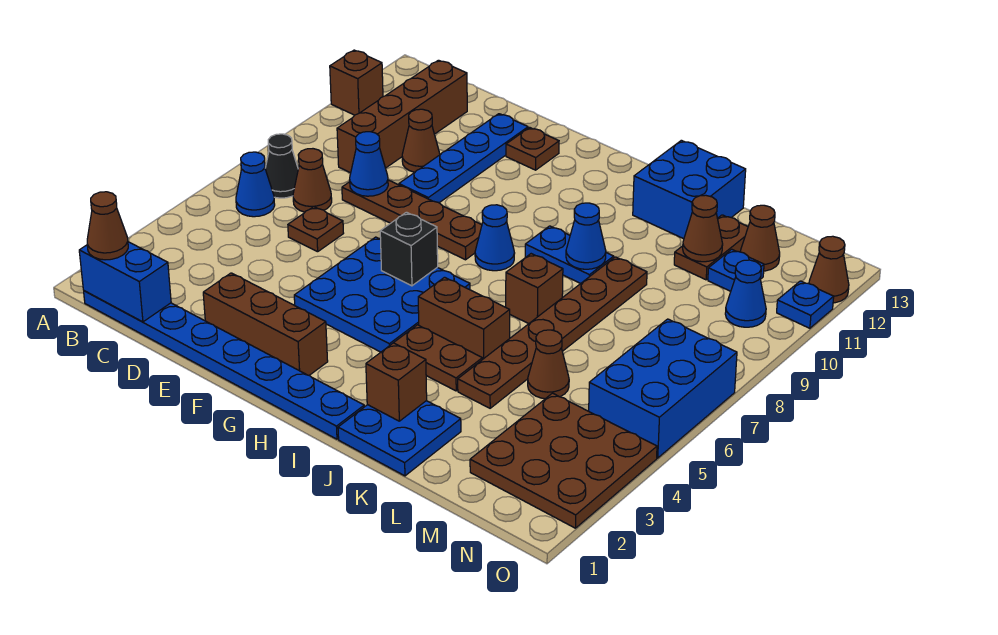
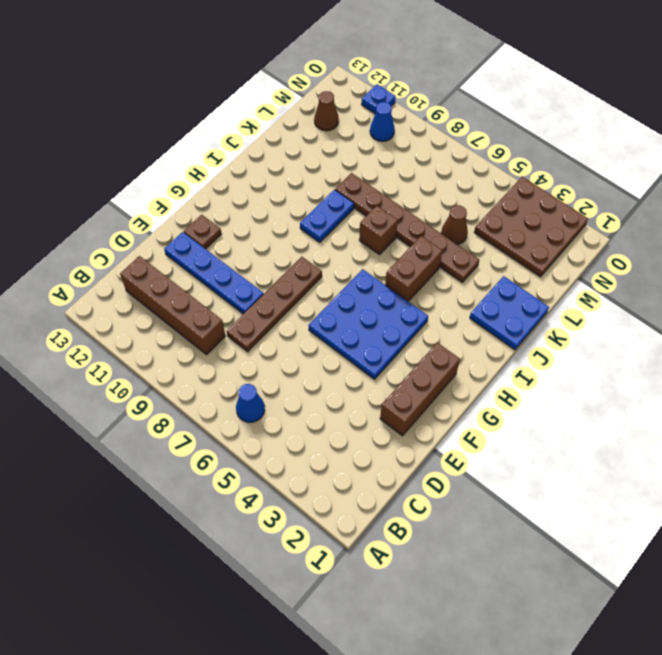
none -> brown 1x1 brick [330,50,383,115]
none -> blue 1x8 plate [84,291,364,439]
none -> black 1x1 cone [265,134,298,198]
none -> brown 1x1 cone [293,149,332,212]

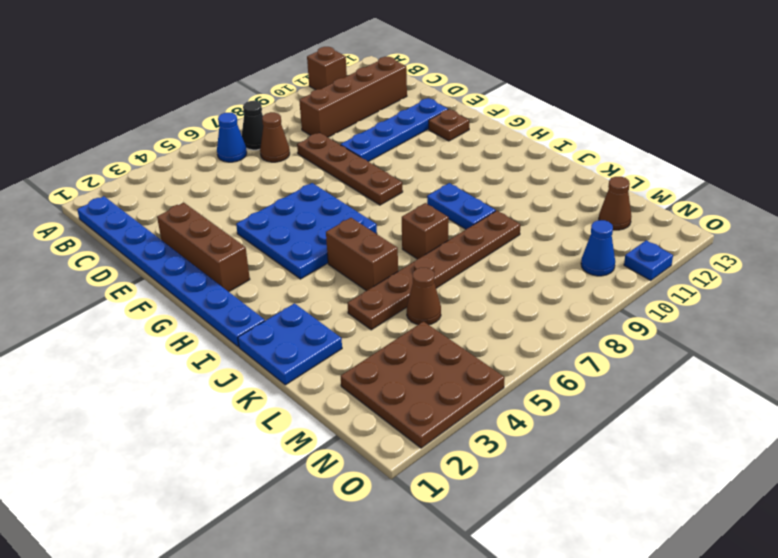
none -> brown 1x1 plate [288,207,344,252]
none -> brown 1x1 cone [402,109,440,172]
none -> blue 1x1 cone [475,205,515,271]
none -> brown 1x2 plate [394,325,482,391]

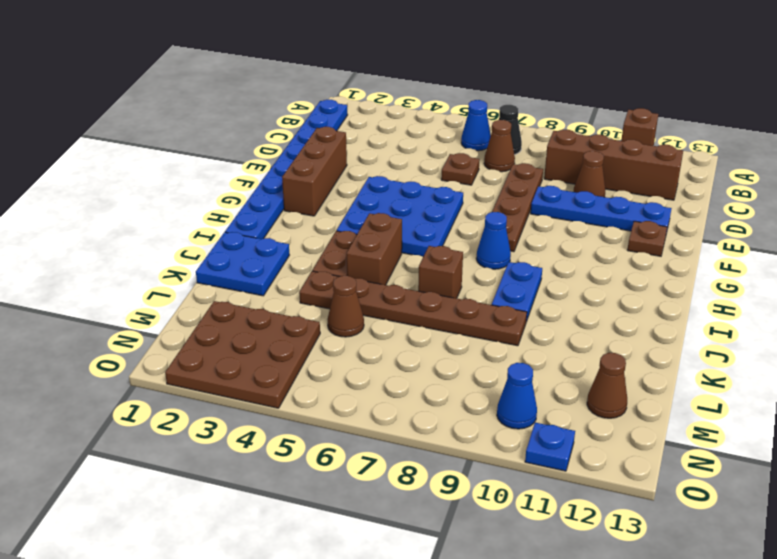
none -> blue 2x2 brick [633,140,746,239]
none -> brown 1x2 plate [674,215,748,280]
none -> blue 1x1 plate [708,249,764,291]
none -> blue 2x3 brick [589,319,737,458]

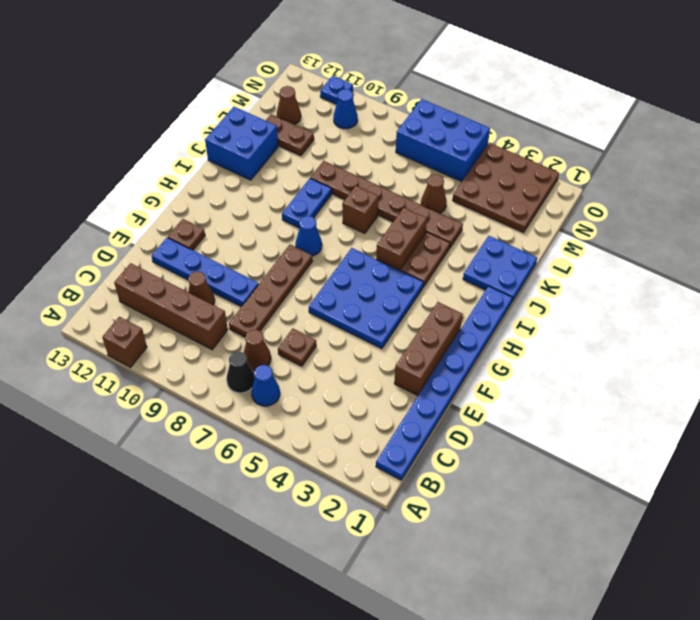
none -> blue 1x1 plate [708,249,764,291]
none -> brown 1x1 cone [809,236,849,303]
none -> blue 1x2 brick [79,242,171,322]
none -> blue 1x1 cone [350,132,388,196]

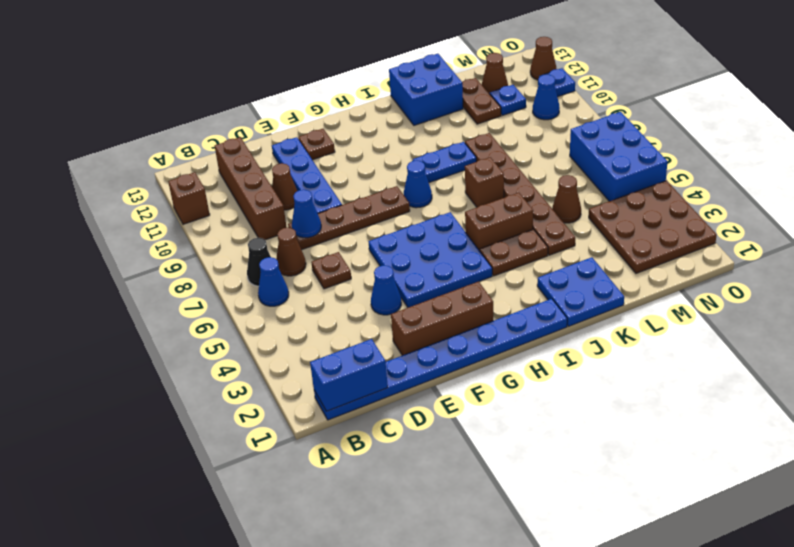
blue 1x1 cone [371,265,401,315] -> blue 1x1 cone moved to [566,203,606,269]
none -> black 1x1 brick [380,212,438,286]
none -> brown 1x1 brick [366,343,427,421]
none -> brown 1x1 cone [683,195,723,262]
none -> brown 1x1 cone [87,192,128,260]

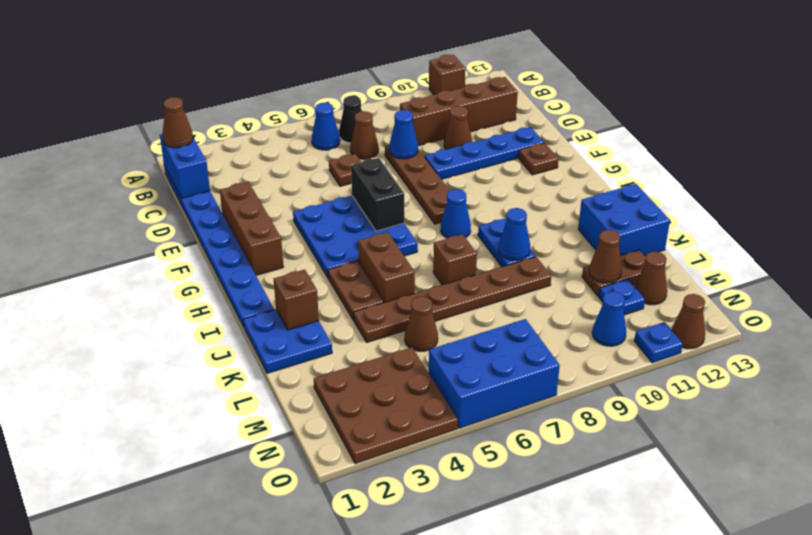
black 1x2 brick [351,158,404,231] -> black 1x1 brick [380,212,438,286]

